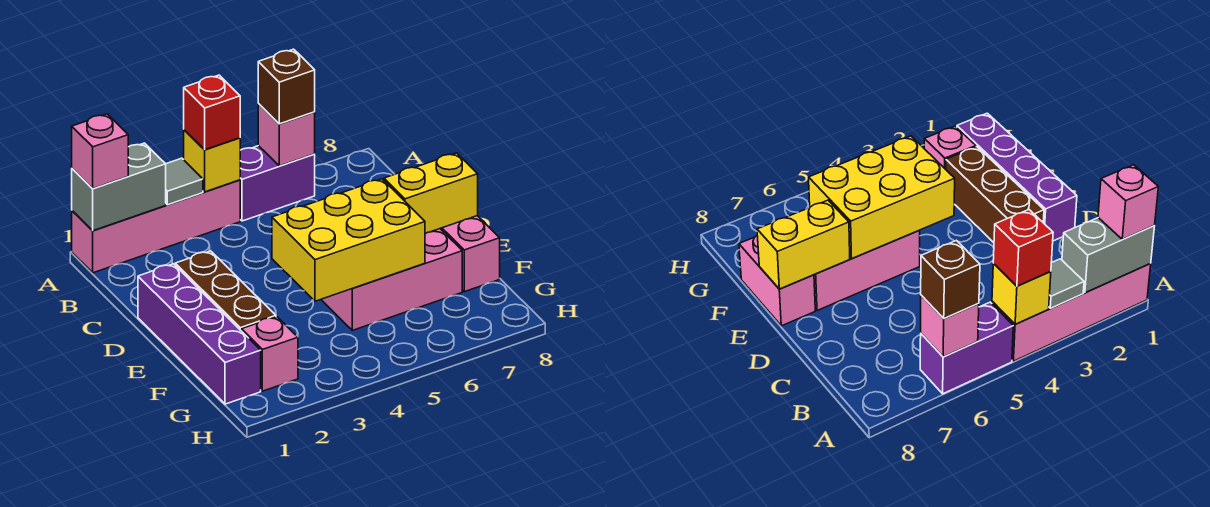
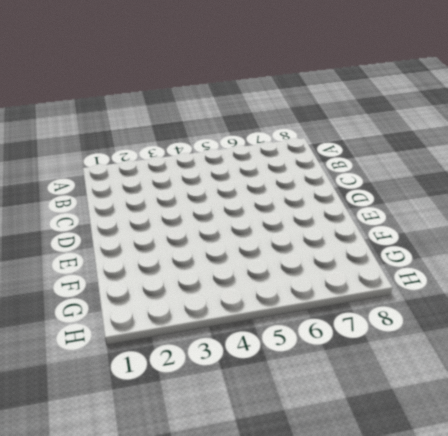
none -> pink 1x4 brick [72,180,240,273]
none -> purple 1x2 brick [240,146,315,221]
none -> purple 1x4 brick [138,264,261,404]

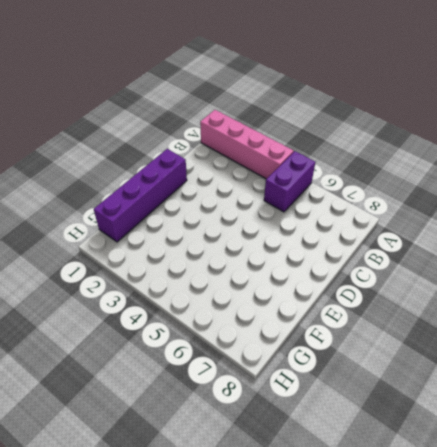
purple 1x2 brick [264,151,315,212] -> purple 1x2 brick turned to [240,146,315,221]
none -> brown 1x3 brick [175,251,276,330]
none -> pink 2x3 brick [321,229,462,330]
none -> pink 1x2 brick [440,216,500,292]

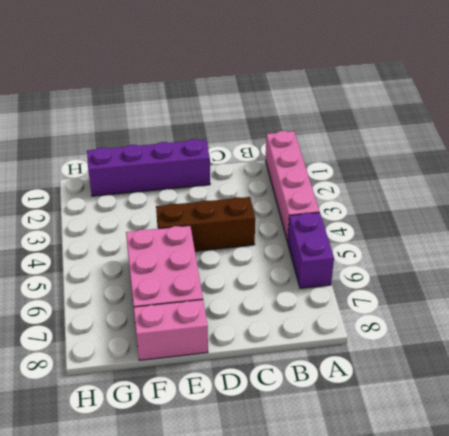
brown 1x3 brick [156,197,255,251] -> brown 1x3 brick moved to [175,251,276,330]
none -> pink 1x1 brick [241,317,298,391]
none -> grey 1x2 brick [72,143,166,231]
none -> grey 1x1 tile [166,158,203,205]

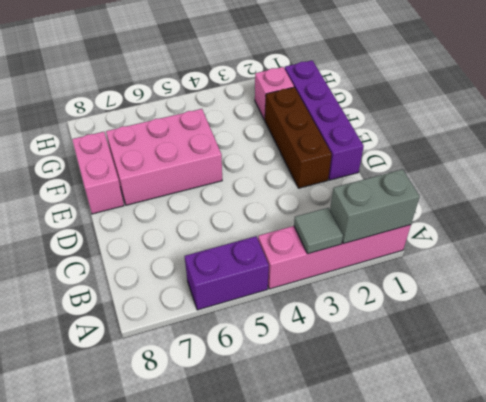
none -> yellow 1x1 brick [184,130,240,192]
none -> pink 1x1 brick [258,104,315,166]
none -> yellow 2x3 brick [272,179,425,301]

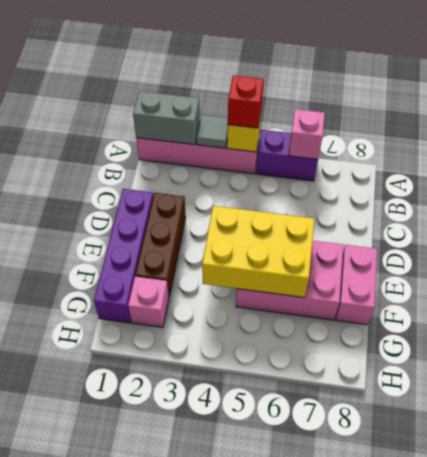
none -> yellow 1x2 brick [384,153,478,234]
none -> pink 1x1 brick [72,114,128,188]
none -> brown 1x1 brick [258,49,315,124]

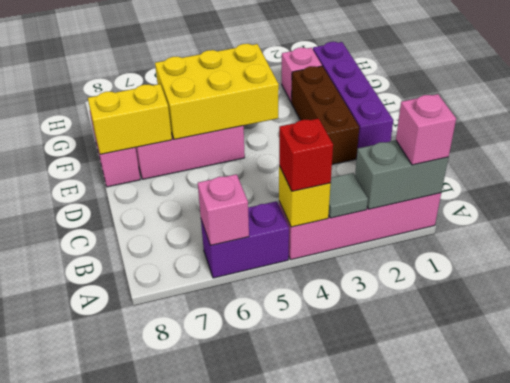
none -> brown 1x1 brick [258,49,315,124]

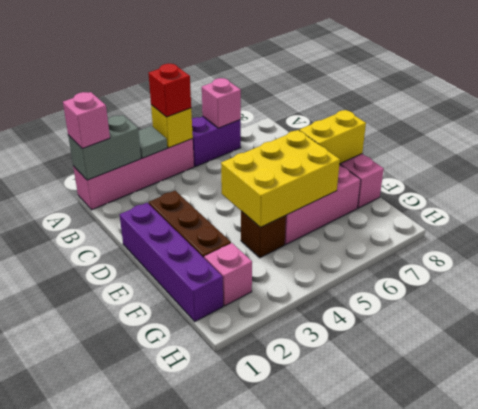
brown 1x1 brick [241,211,286,258] -> brown 1x1 brick moved to [258,49,315,124]

